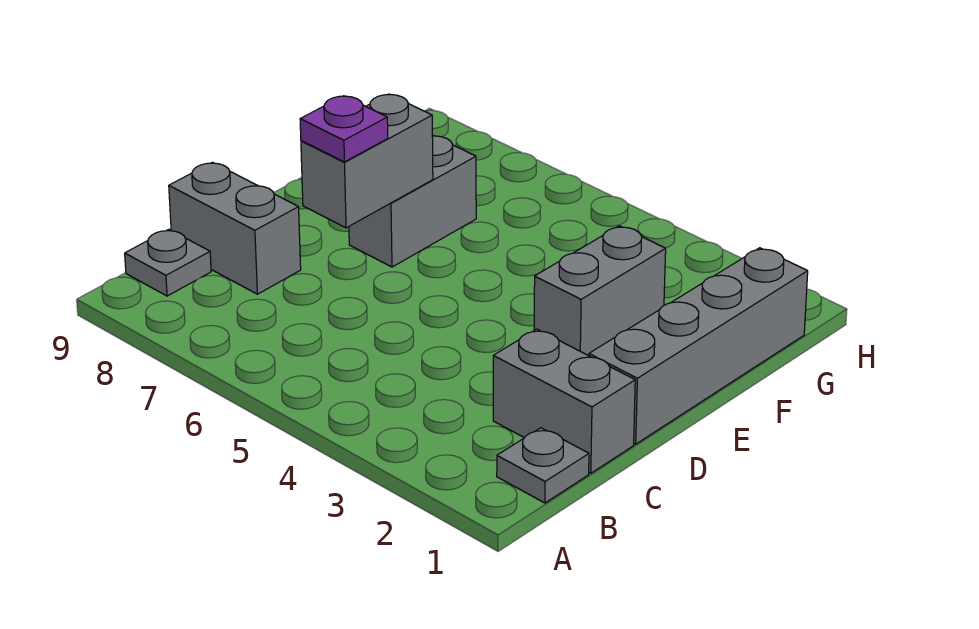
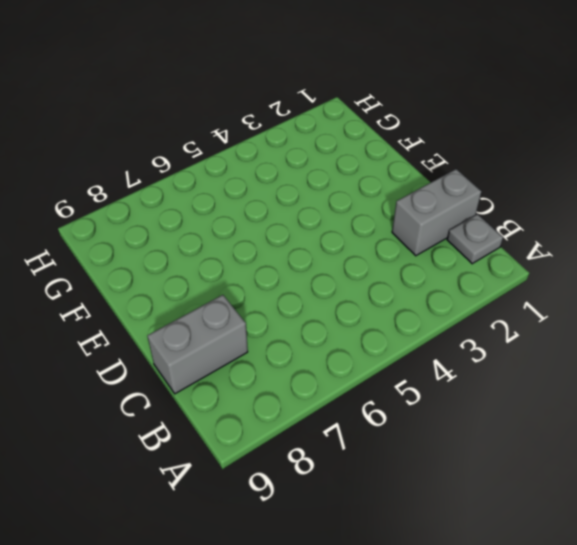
none -> grey 1x1 plate [125,229,211,296]
none -> grey 1x4 brick [589,248,808,444]

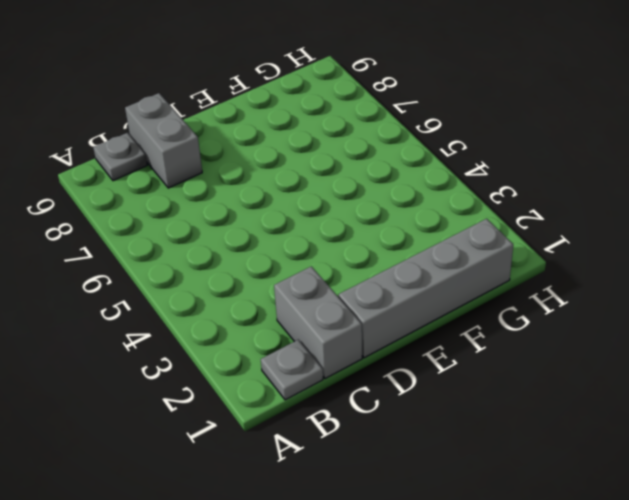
none -> grey 1x2 brick [534,226,666,356]
none -> grey 1x2 brick [349,136,476,267]

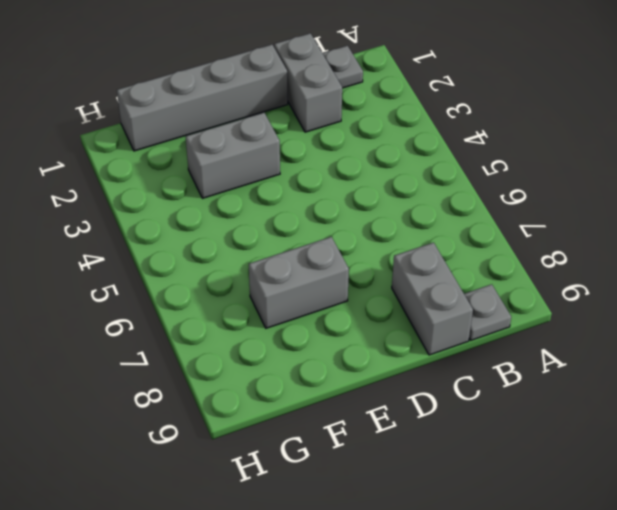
none -> grey 1x2 brick [301,94,433,228]
none -> purple 1x1 plate [300,96,388,162]

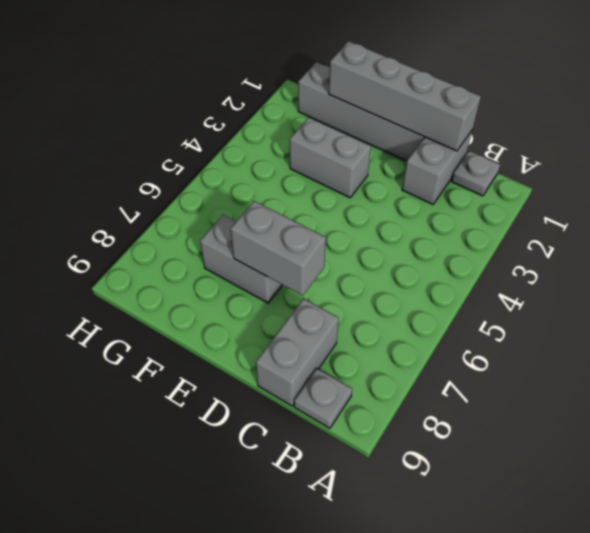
grey 1x4 brick [329,41,481,151] -> none
none -> purple 1x1 plate [300,96,388,162]

